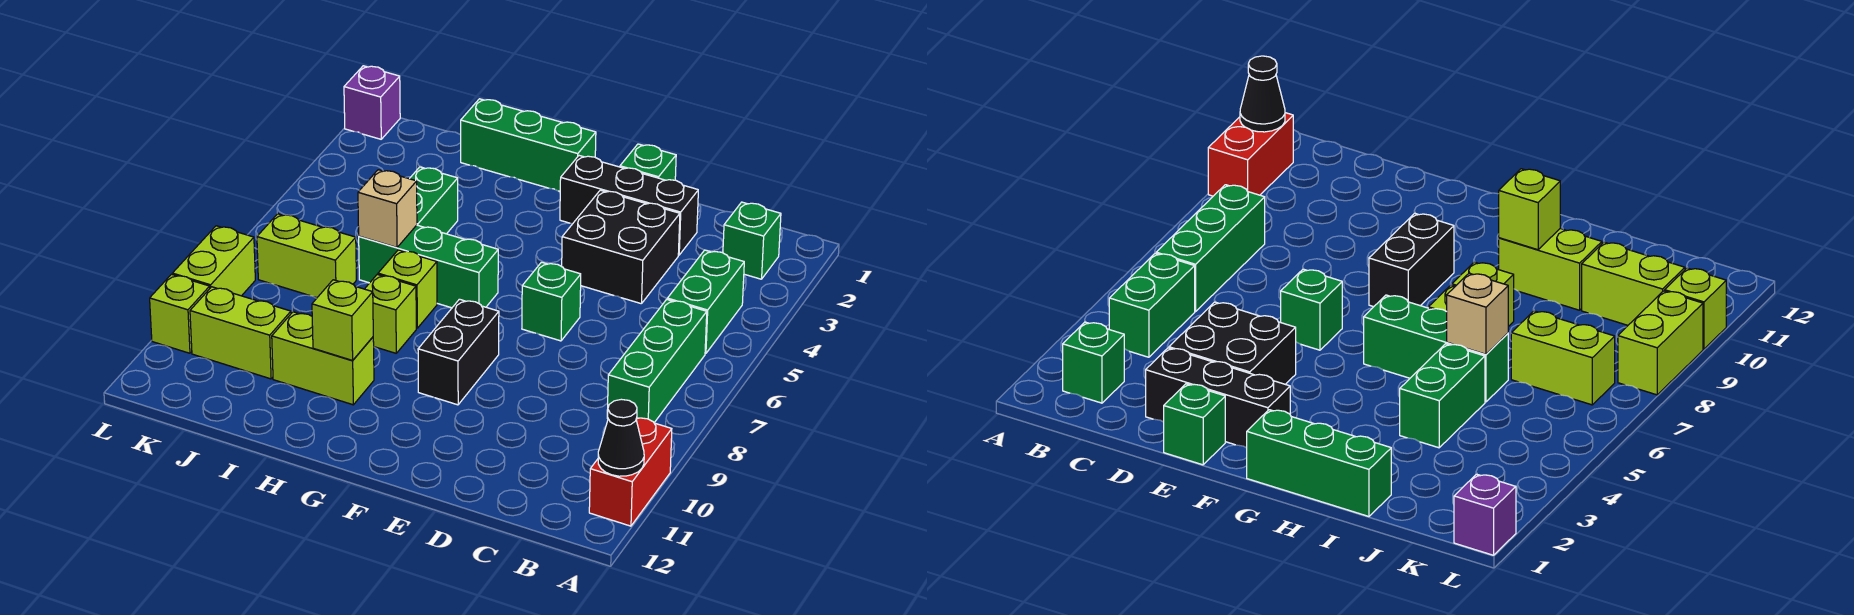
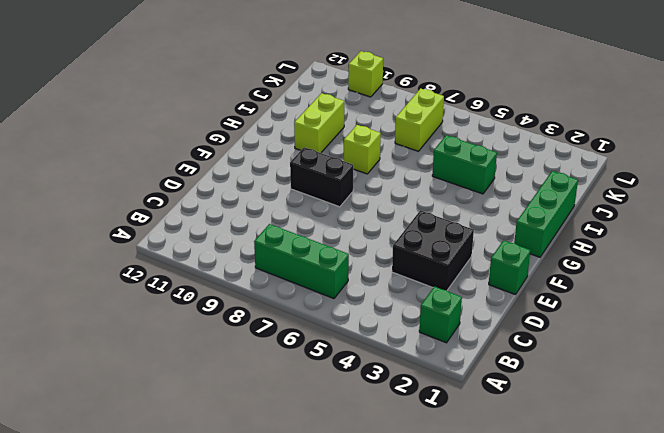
none -> red 1x2 brick [589,418,672,526]
none -> green 1x2 brick [667,250,744,354]
none -> black 1x3 brick [560,156,698,255]

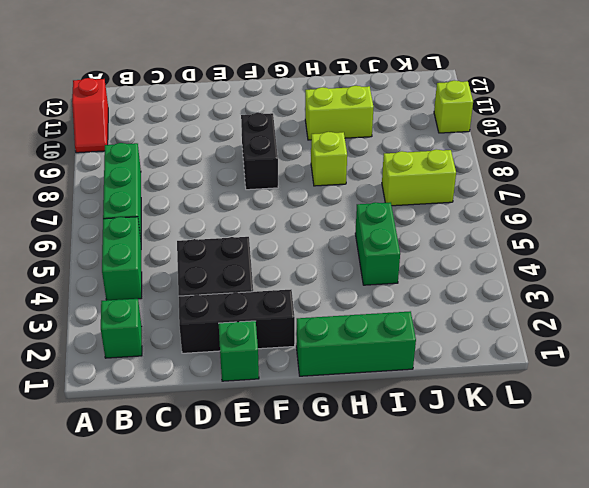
red 1x2 slope [72,78,108,153] -> red 1x2 brick [589,418,672,526]
none -> green 1x1 brick [522,262,581,341]
none -> green 1x3 brick [359,225,498,308]
none -> lime 1x1 brick [378,250,437,328]

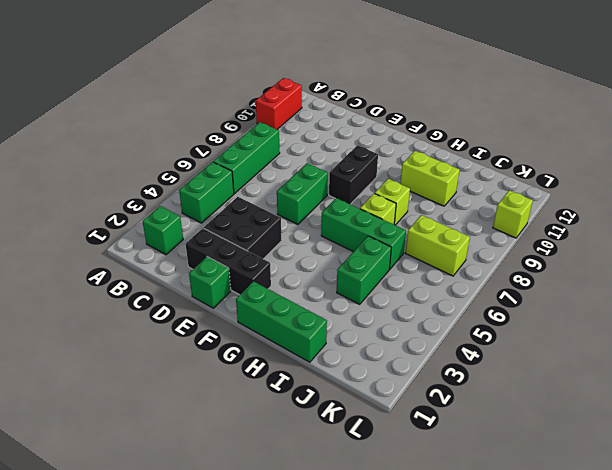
green 1x2 brick [277,163,328,224] -> green 1x1 brick [522,262,581,341]
none -> lime 1x2 brick [190,287,291,379]
none -> purple 1x1 brick [344,66,400,139]
none -> lime 1x2 brick [172,226,255,296]

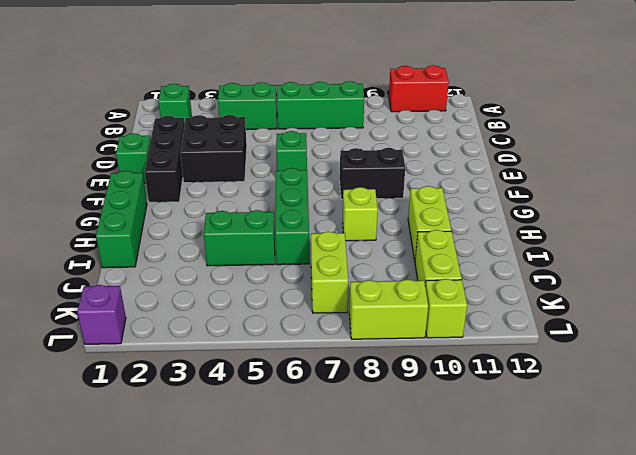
none -> lime 1x1 brick [378,250,437,328]
none -> black 1x1 cone [598,399,644,476]
none -> lime 1x1 brick [312,280,373,360]

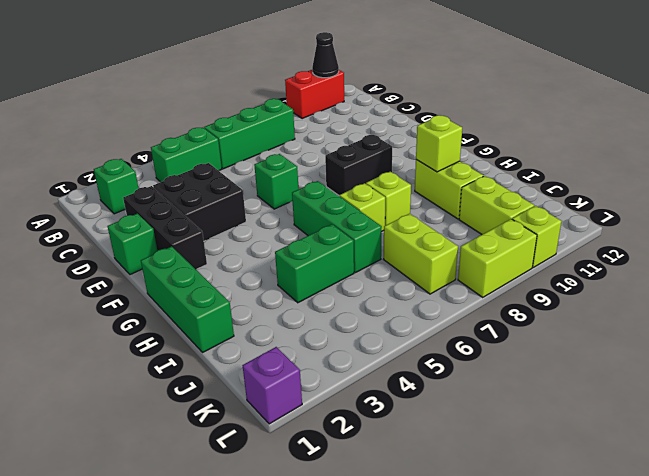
none -> tan 1x1 brick [358,170,417,247]

